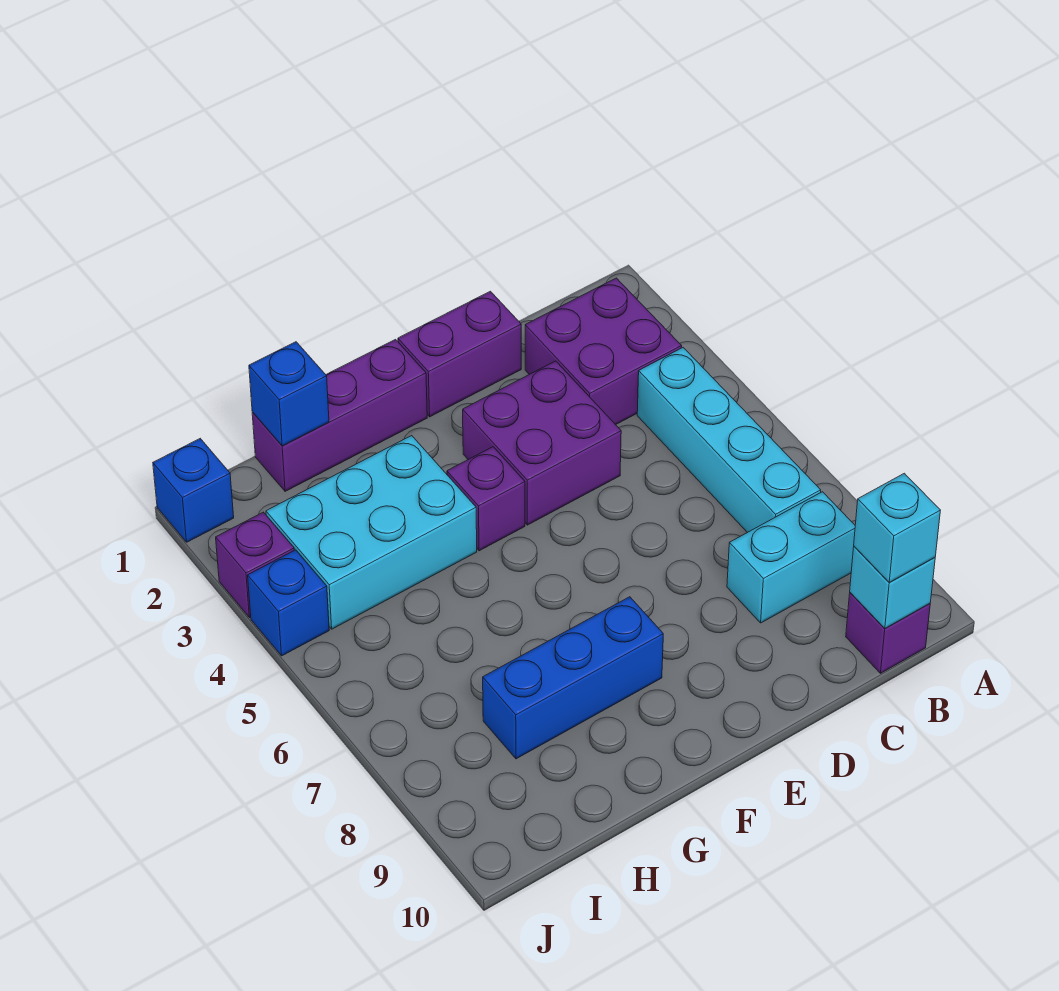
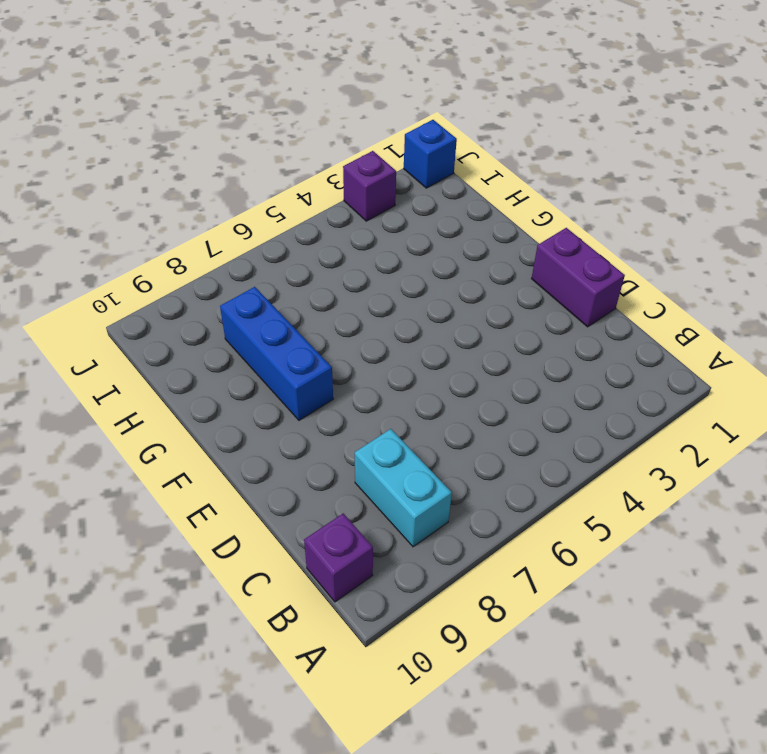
none -> purple 2x2 brick [525,278,682,425]
none -> cyan 1x4 brick [637,348,821,533]
none -> purple 2x2 brick [463,361,621,525]

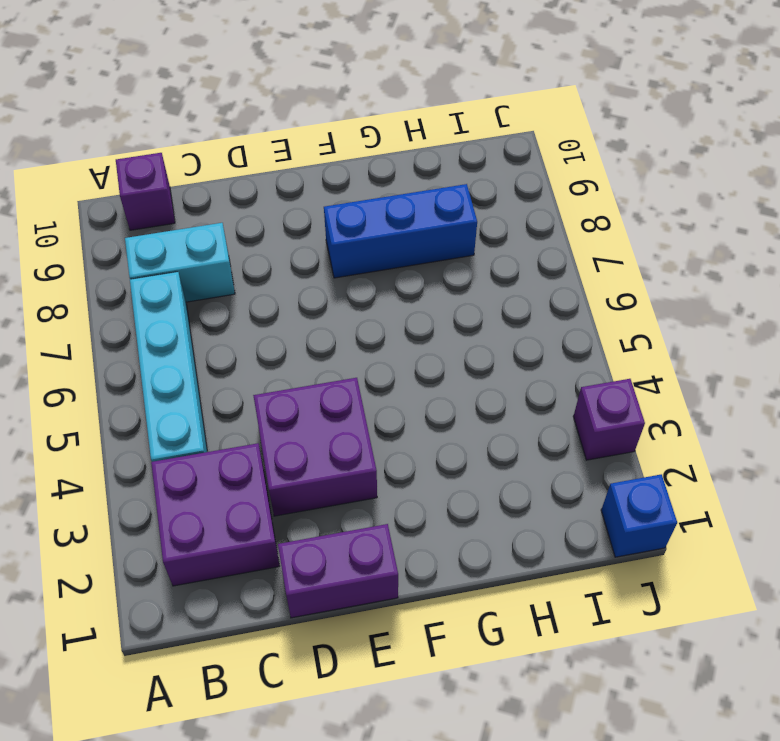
none -> purple 1x3 brick [252,340,427,491]
none -> purple 1x1 brick [447,447,525,551]
none -> cyan 2x3 brick [266,436,477,629]

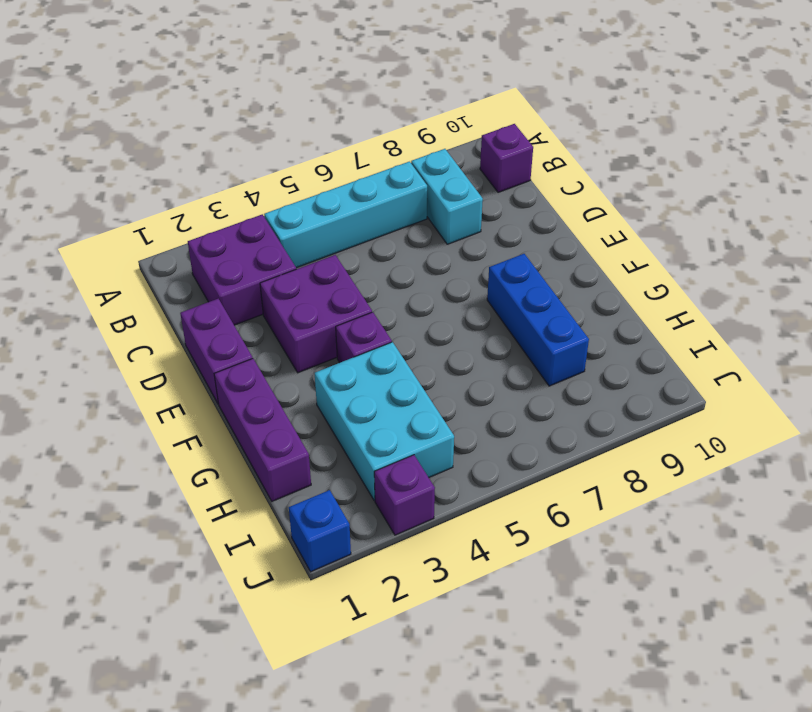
none -> blue 1x1 brick [248,550,329,656]
none -> cyan 1x1 brick [850,547,935,629]
none -> blue 1x1 brick [249,342,329,446]

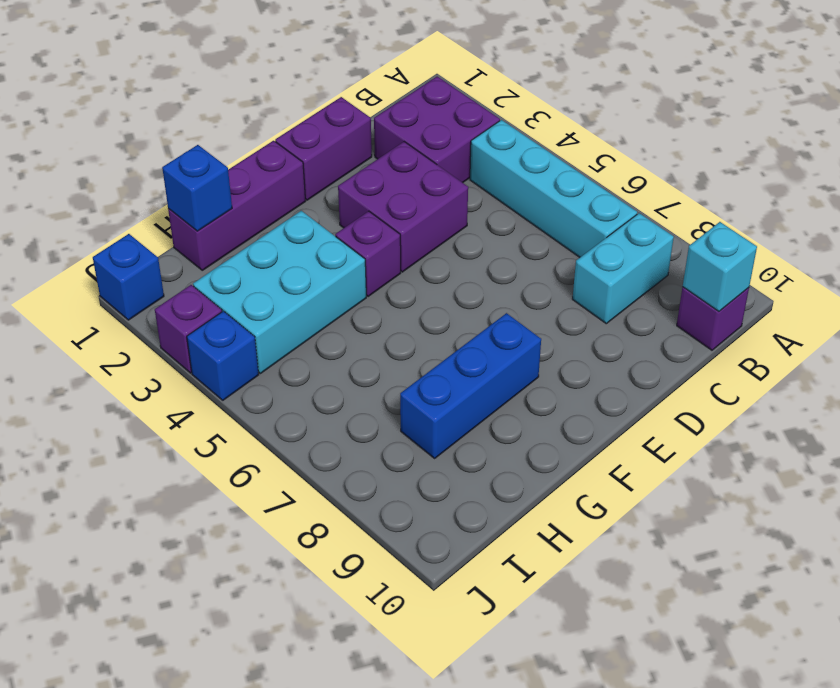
none -> cyan 1x1 brick [854,473,940,582]

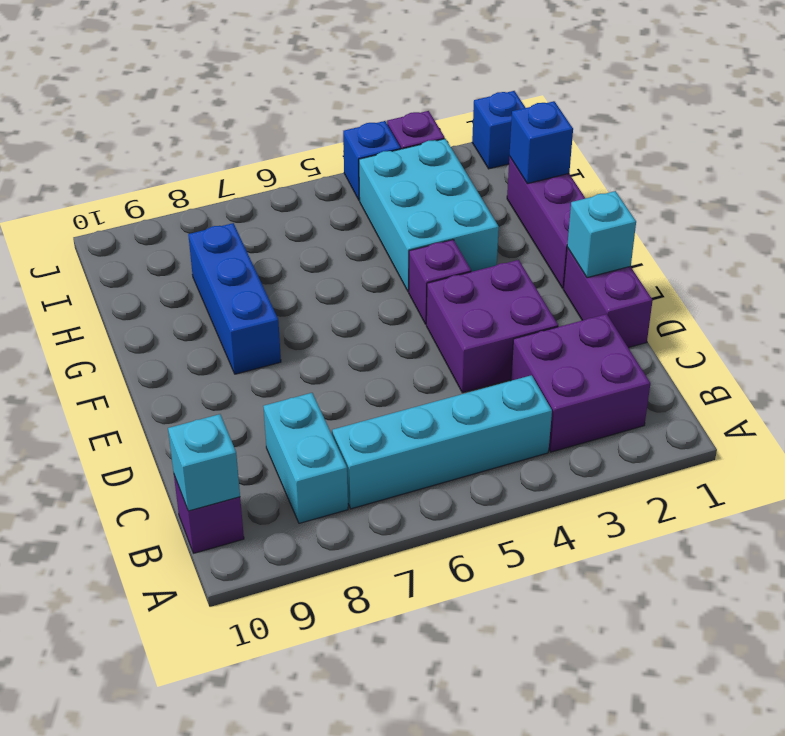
cyan 1x1 brick [567,191,636,278] -> cyan 1x1 brick moved to [854,473,940,582]

